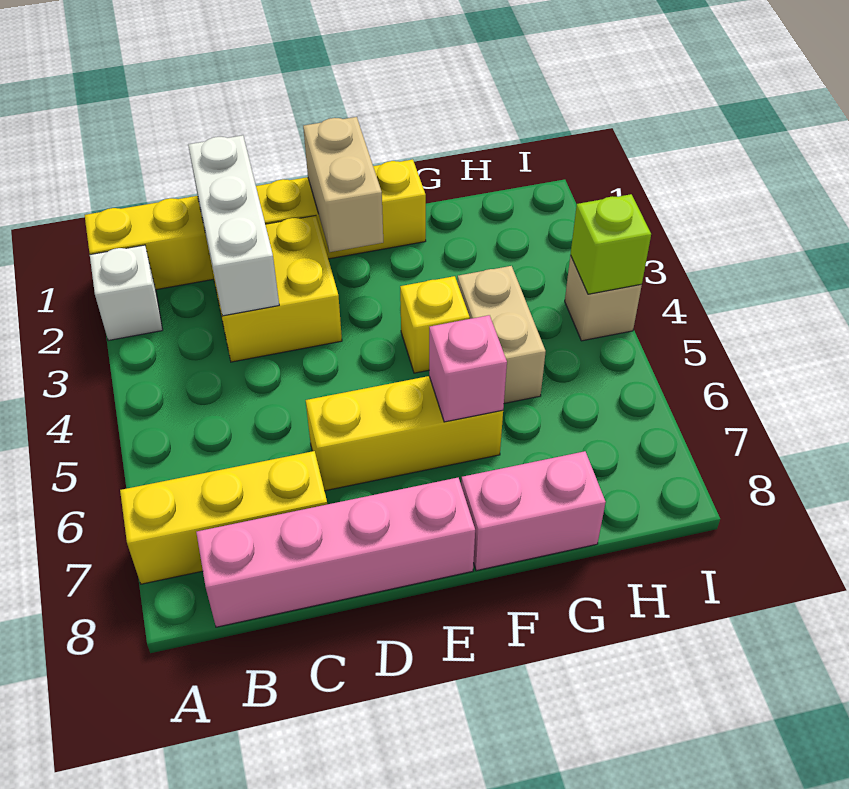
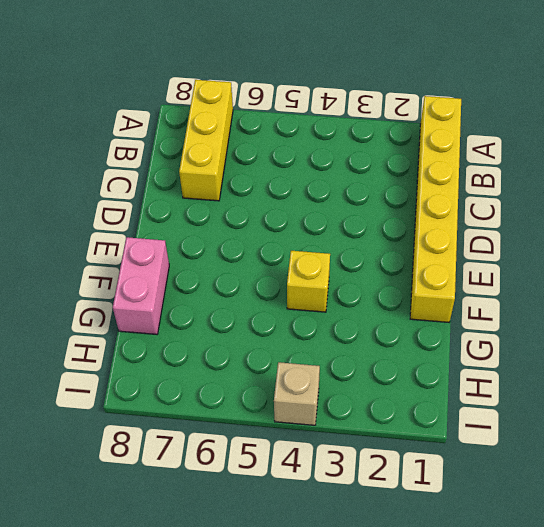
none -> white 1x1 brick [90,245,163,341]
none -> pink 1x4 brick [196,478,475,627]
none -> yellow 2x2 brick [208,216,342,362]

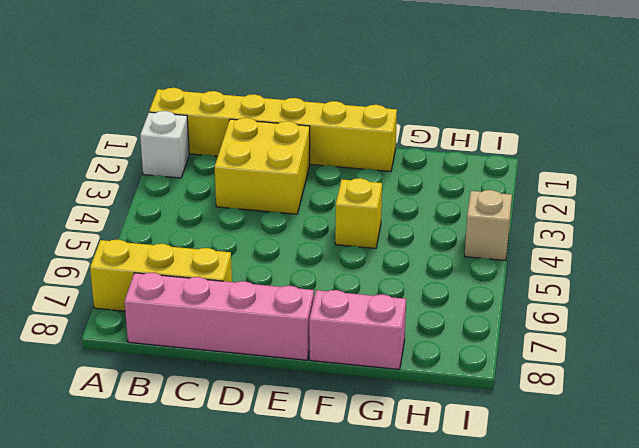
none -> yellow 1x3 brick [306,376,503,491]
none -> tan 1x2 brick [457,266,546,403]
none -> white 1x3 brick [188,135,279,316]

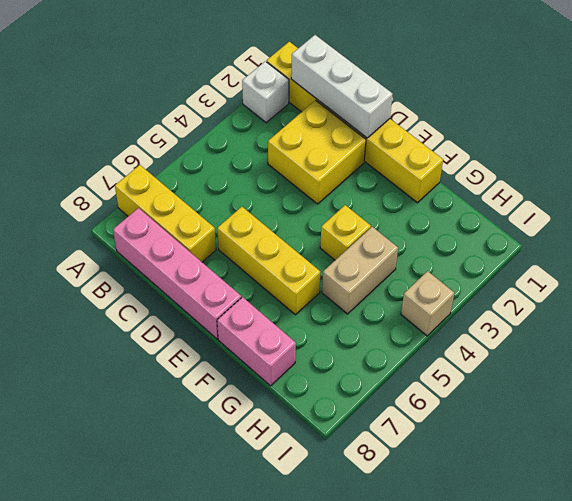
white 1x3 brick [291,35,392,138] -> white 1x3 brick turned to [188,135,279,316]
none -> tan 1x2 brick [303,117,383,252]
none -> pink 1x1 brick [429,315,507,422]
none -> lime 1x1 brick [571,194,651,294]

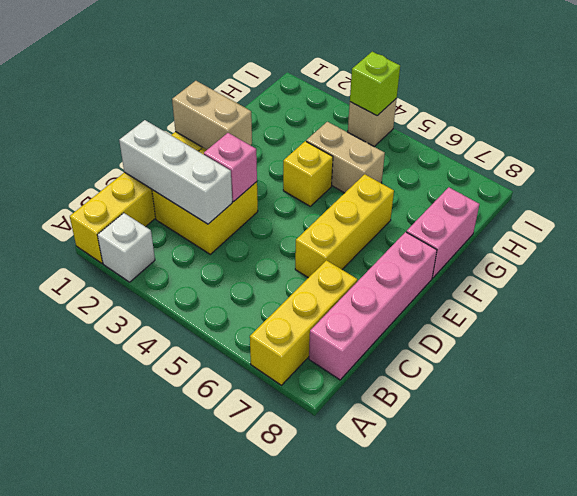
pink 1x1 brick [204,133,257,202] -> pink 1x1 brick moved to [429,315,507,422]

